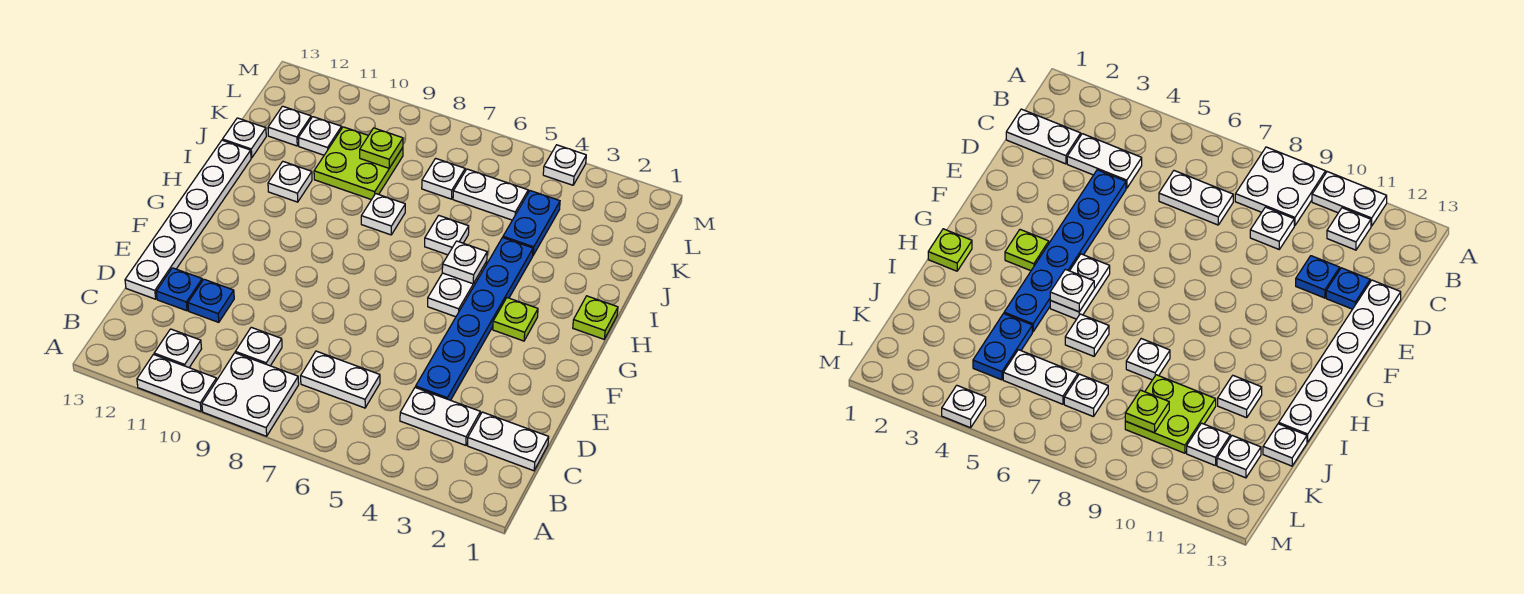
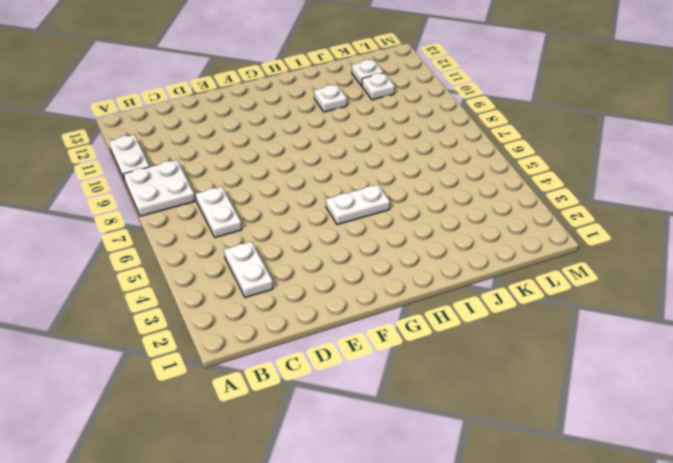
none -> white 1x1 plate [154,329,202,367]
none -> white 1x2 plate [468,412,549,471]
none -> white 1x1 plate [235,327,282,366]

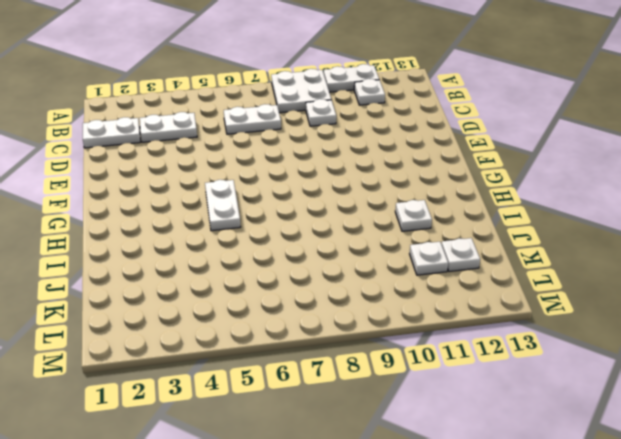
none -> blue 1x6 plate [416,238,533,400]
none -> blue 1x1 plate [188,279,234,322]
none -> blue 1x1 plate [156,268,202,311]

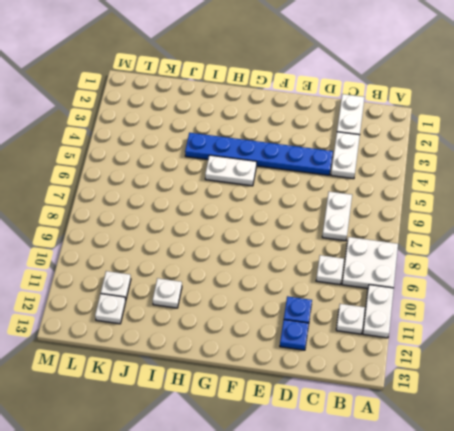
none -> white 1x6 plate [125,140,251,299]
none -> lime 1x1 plate [493,298,538,341]
none -> lime 1x1 plate [573,296,618,339]

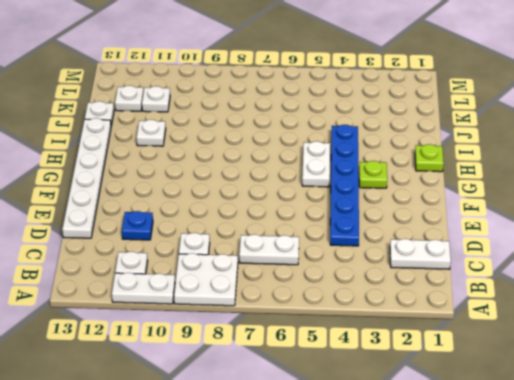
none -> white 1x2 plate [400,387,480,445]
none -> blue 1x1 plate [156,268,202,311]
none -> white 1x1 plate [425,215,469,255]

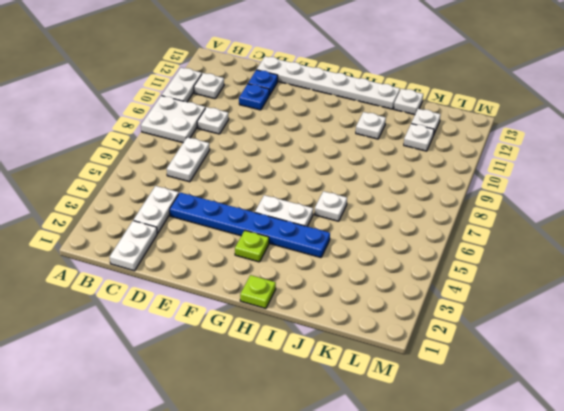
none -> white 1x1 plate [361,194,405,235]
none -> blue 1x2 plate [503,191,560,255]
none -> lime 2x2 plate [314,127,403,200]

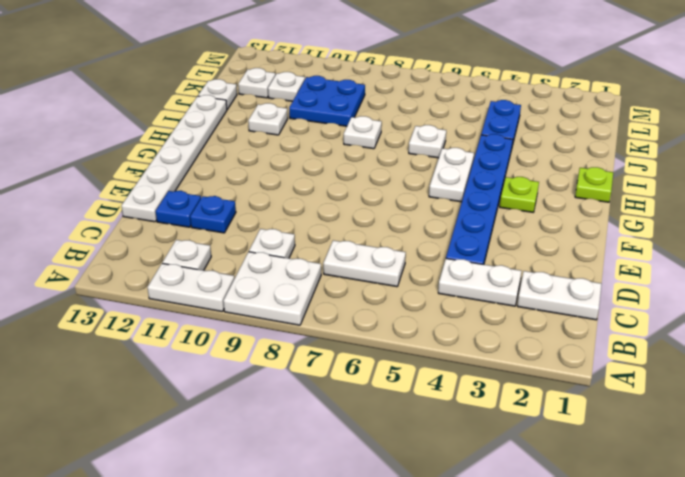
blue 2x2 plate [289,76,365,126] -> lime 2x2 plate [314,127,403,200]
none -> white 1x2 plate [453,169,528,220]
none -> white 1x1 plate [422,158,465,199]
none -> white 1x1 plate [543,145,586,185]

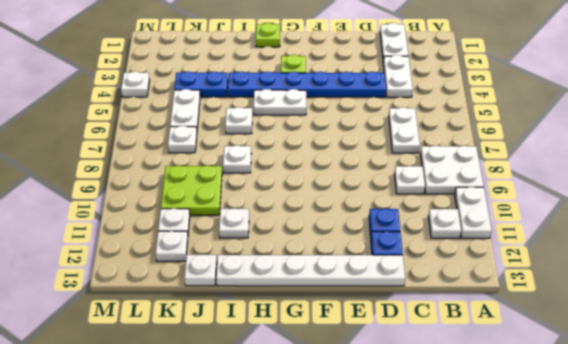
none -> white 1x1 plate [442,241,487,284]
none -> lime 1x1 plate [360,128,403,168]

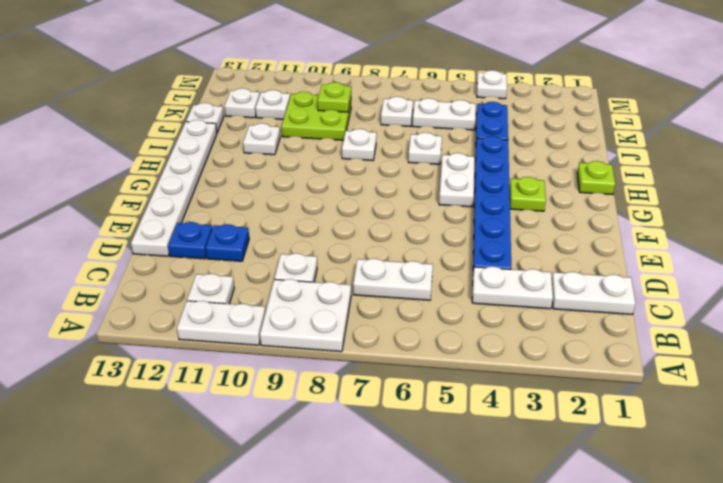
none -> white 1x1 plate [442,241,487,284]

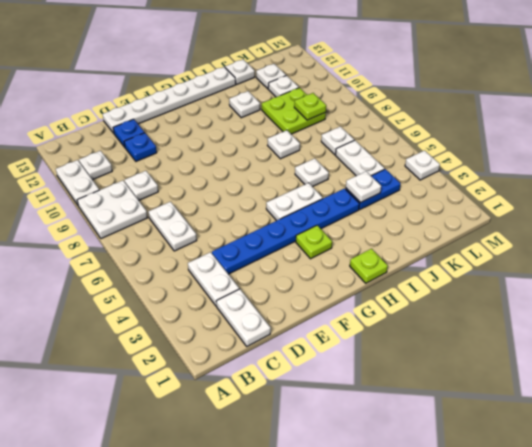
white 1x1 plate [346,171,381,203] -> white 1x1 plate moved to [442,241,487,284]

